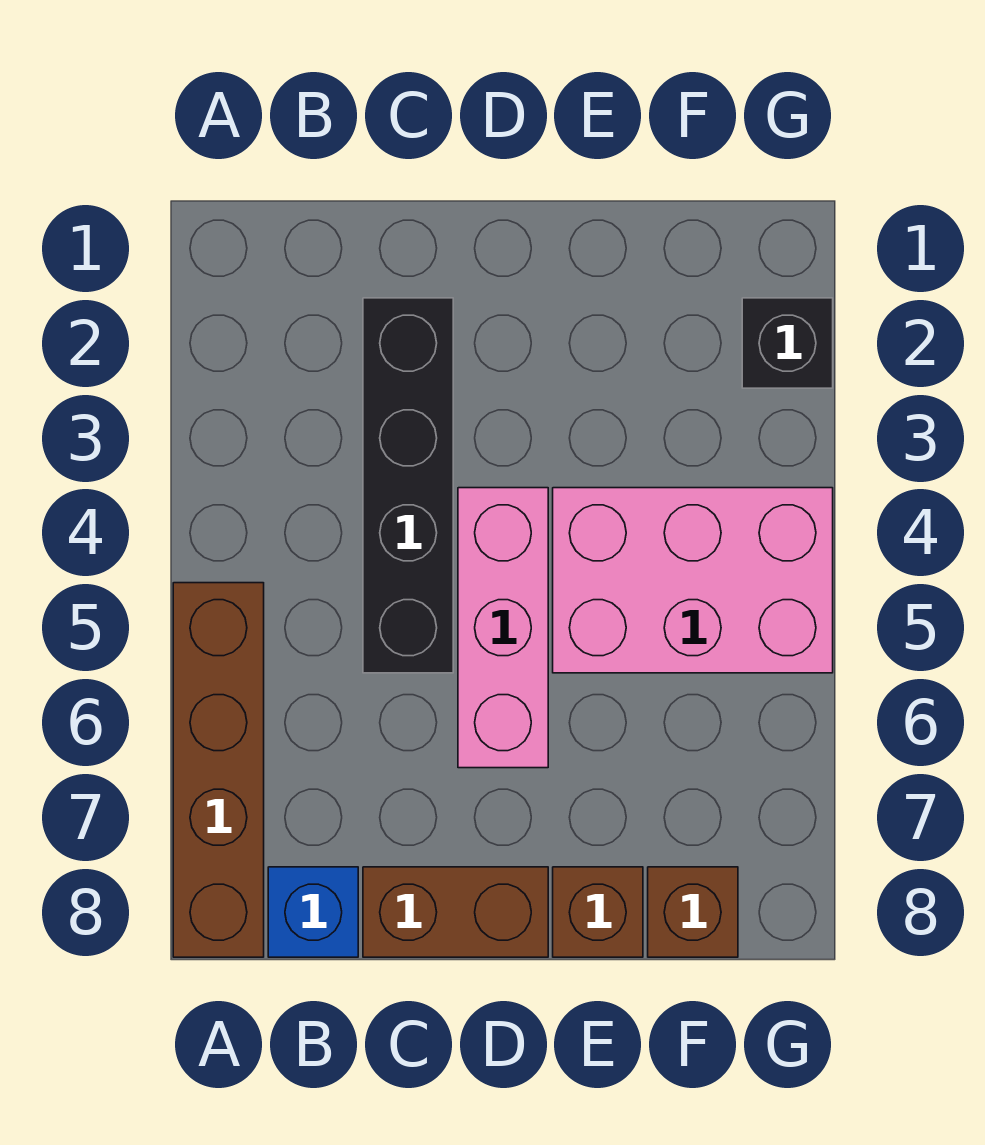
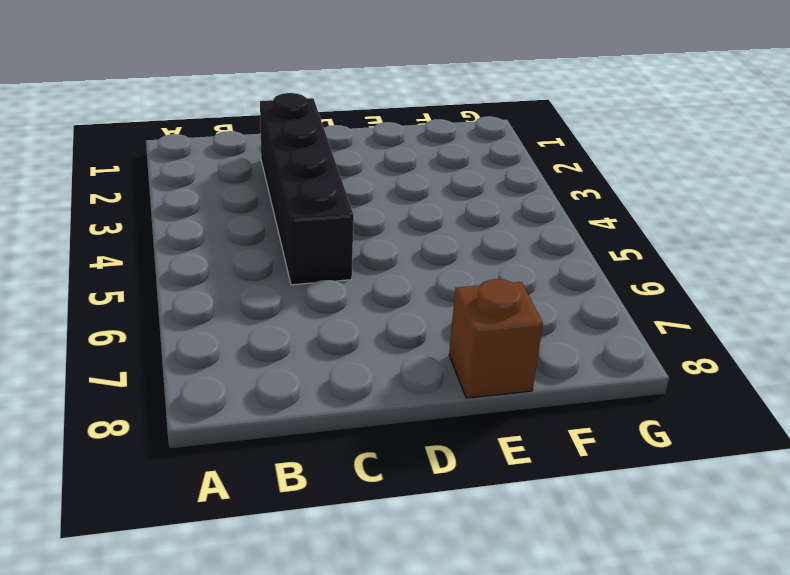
none -> brown 1x4 brick [173,583,264,957]
none -> blue 1x1 brick [268,867,358,957]

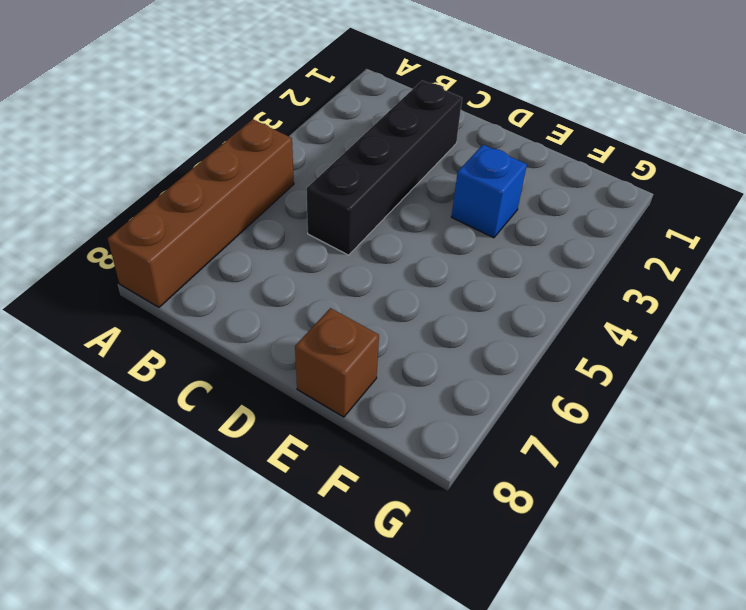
blue 1x1 brick [452,145,527,238] -> blue 1x1 brick moved to [268,867,358,957]
none -> brown 1x2 brick [363,867,548,957]
none -> pink 1x3 brick [458,488,548,768]

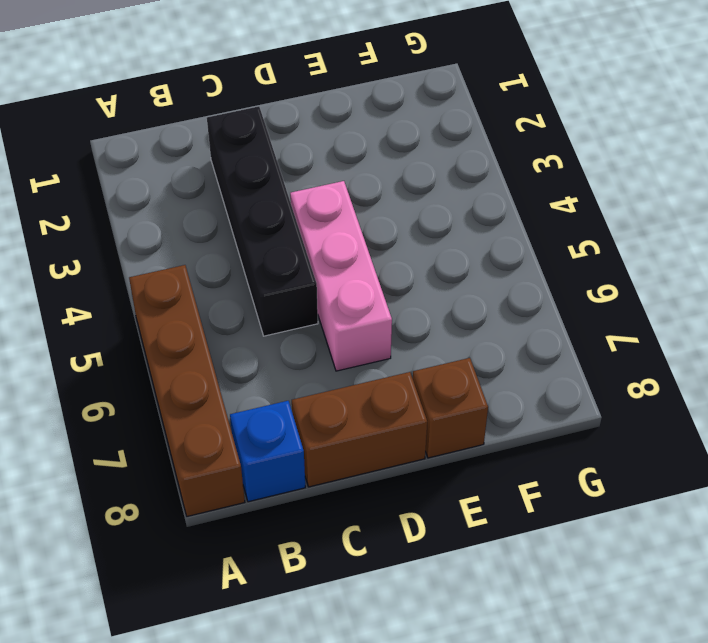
none -> pink 2x3 brick [553,488,833,673]
none -> brown 1x1 brick [648,867,738,957]

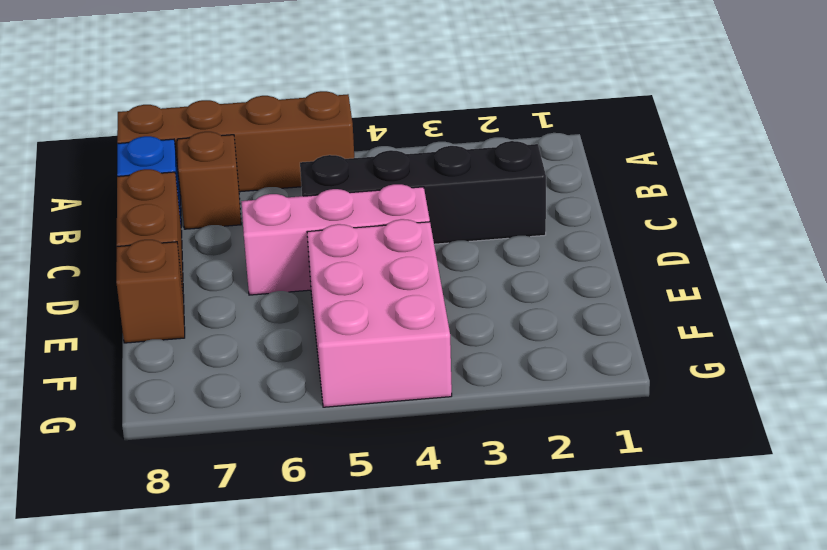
brown 1x1 brick [177,132,241,229] -> brown 1x1 brick moved to [648,867,738,957]
none -> black 1x1 brick [742,298,833,388]

